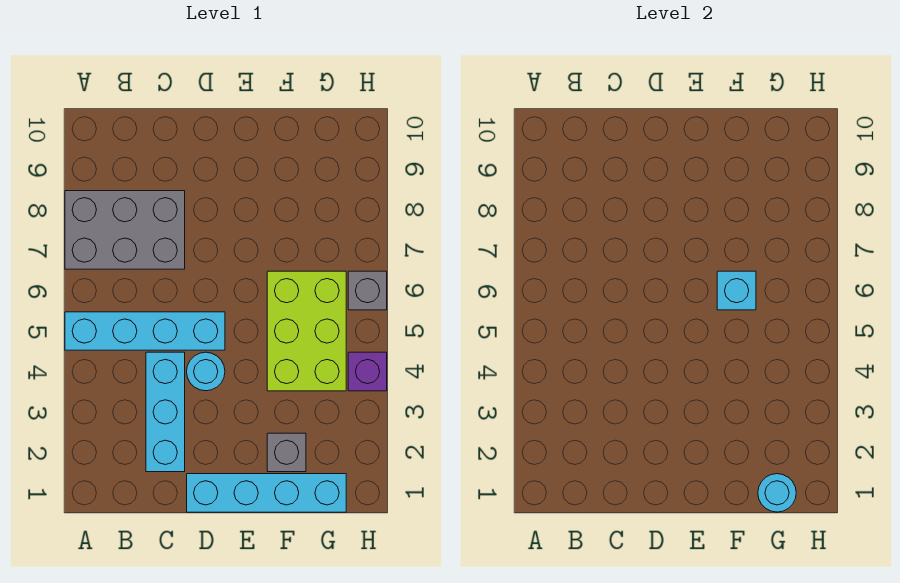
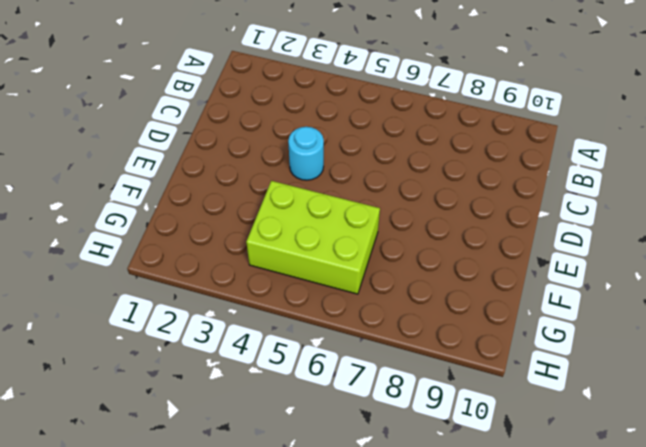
none -> cyan 1x4 brick [65,312,225,350]
none -> grey 2x3 brick [65,191,185,269]

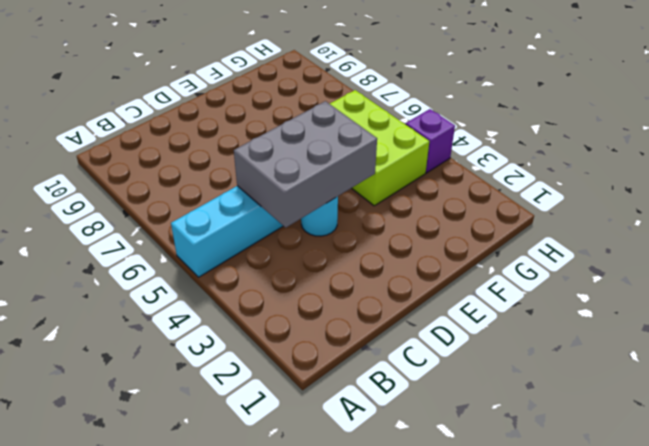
grey 2x3 brick [234,101,377,227] -> grey 2x3 brick moved to [65,191,185,269]
none -> cyan 1x3 brick [146,352,185,472]
none -> cyan 1x4 brick [187,474,346,512]

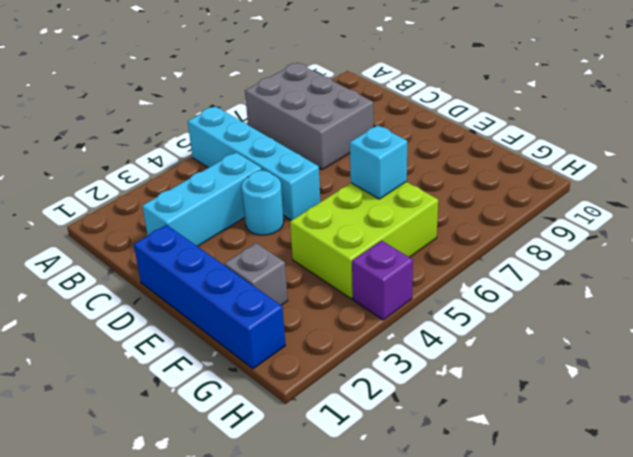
blue 1x4 brick [134,225,286,369] -> cyan 1x4 brick [187,474,346,512]
none -> grey 1x1 brick [348,271,387,310]
none -> cyan 1x1 round brick [758,474,796,512]

